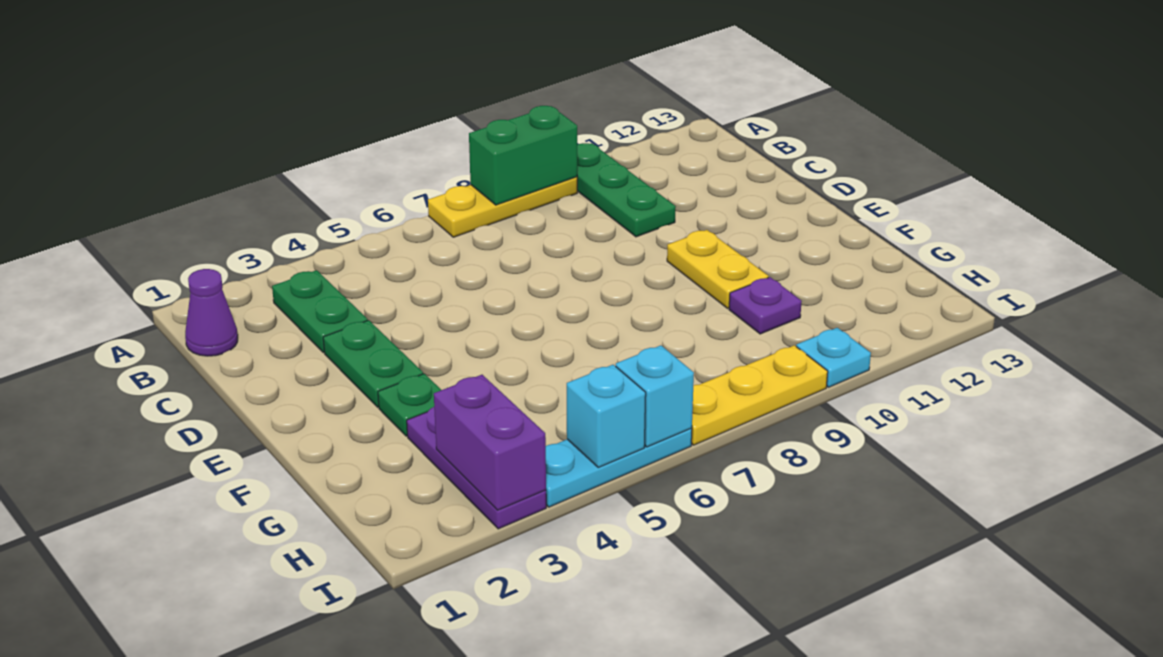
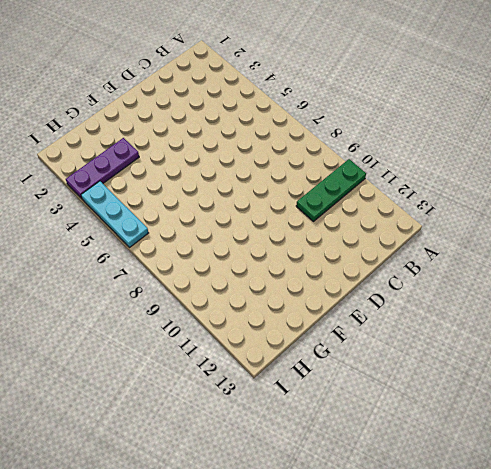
none -> yellow 1x3 plate [428,177,577,237]
none -> purple 1x1 cone [185,269,238,356]
none -> green 1x2 plate [272,270,368,353]

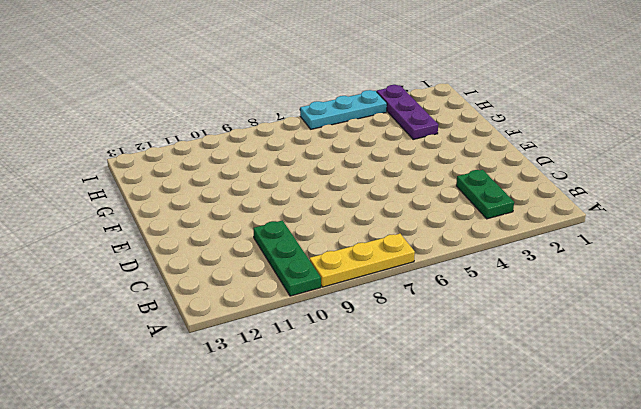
none -> purple 1x1 cone [185,269,238,356]
none -> green 1x2 plate [323,320,423,407]
none -> yellow 1x2 plate [667,230,769,308]

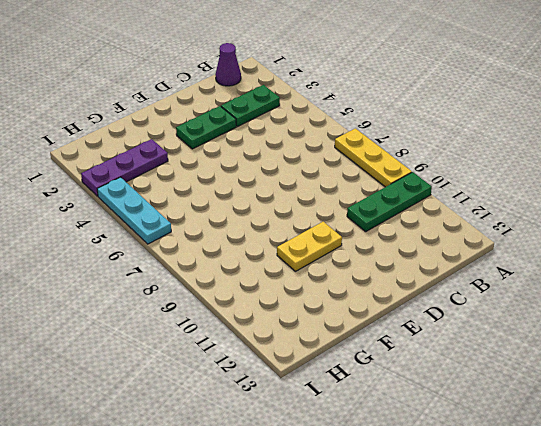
none -> green 1x1 plate [378,374,441,436]
none -> purple 1x1 plate [729,277,802,334]
none -> yellow 1x3 plate [691,345,828,445]

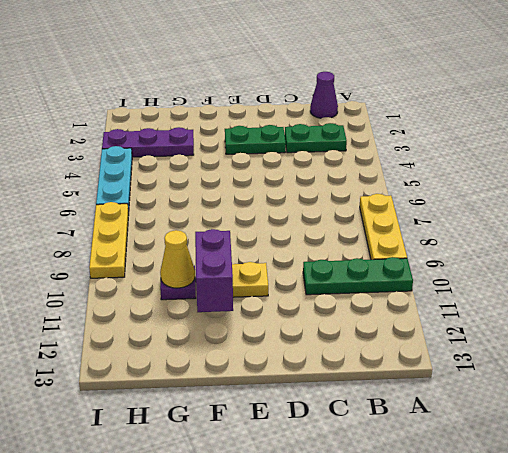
purple 1x2 brick [195,229,233,312] -> purple 1x2 brick turned to [434,375,546,510]
yellow 1x1 cone [160,230,195,288] -> none
none -> green 1x1 plate [378,374,441,436]
none -> cyan 1x1 plate [796,328,871,387]
none -> green 1x2 brick [469,106,577,205]

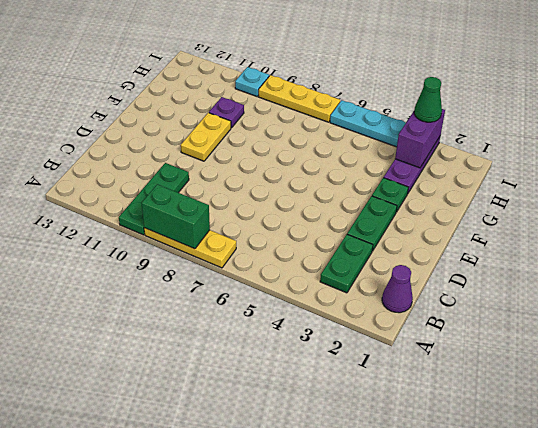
green 1x1 cone [414,77,442,122] -> none
none -> cyan 1x1 brick [567,365,646,467]
none -> cyan 1x1 brick [616,345,694,447]

